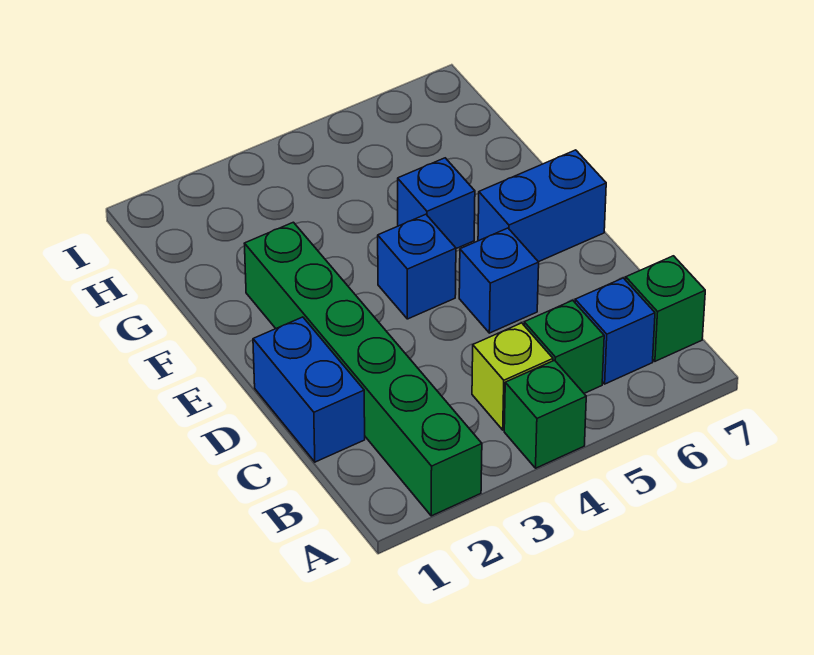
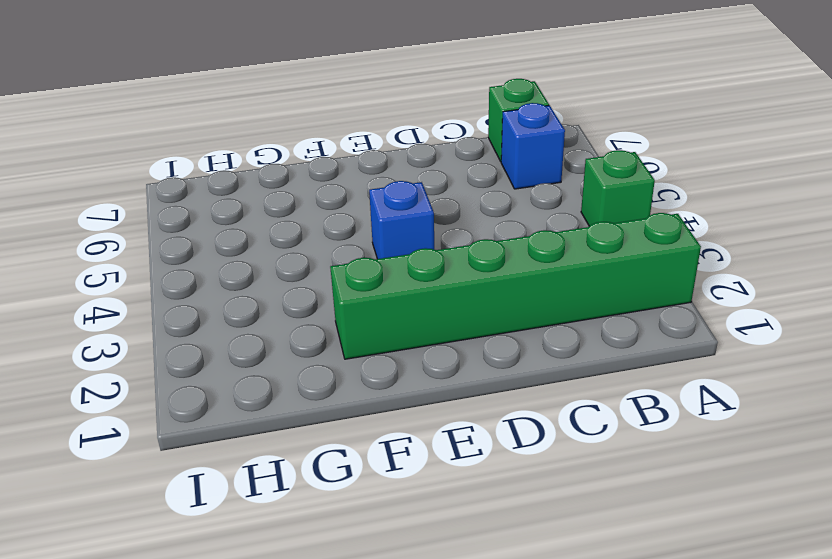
none -> lime 1x1 brick [472,323,553,430]
none -> green 1x1 brick [524,300,604,393]

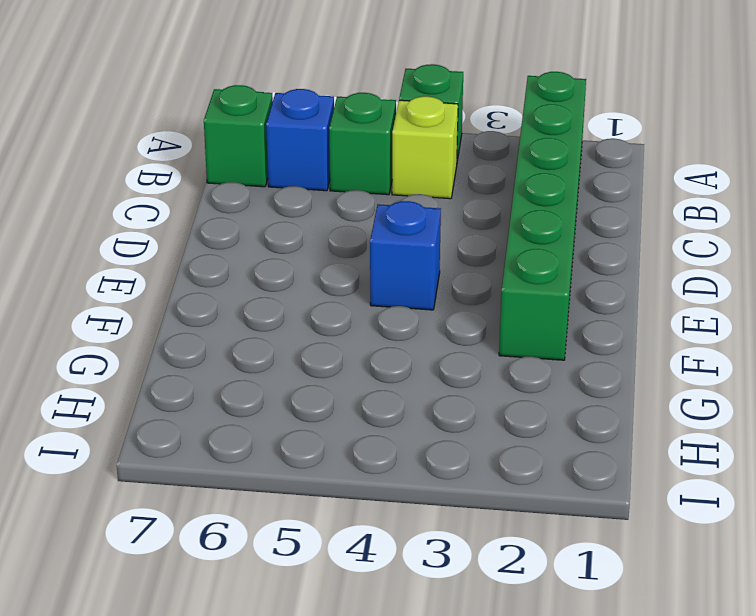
none -> blue 1x2 brick [253,317,365,462]
none -> blue 1x1 brick [459,228,539,333]

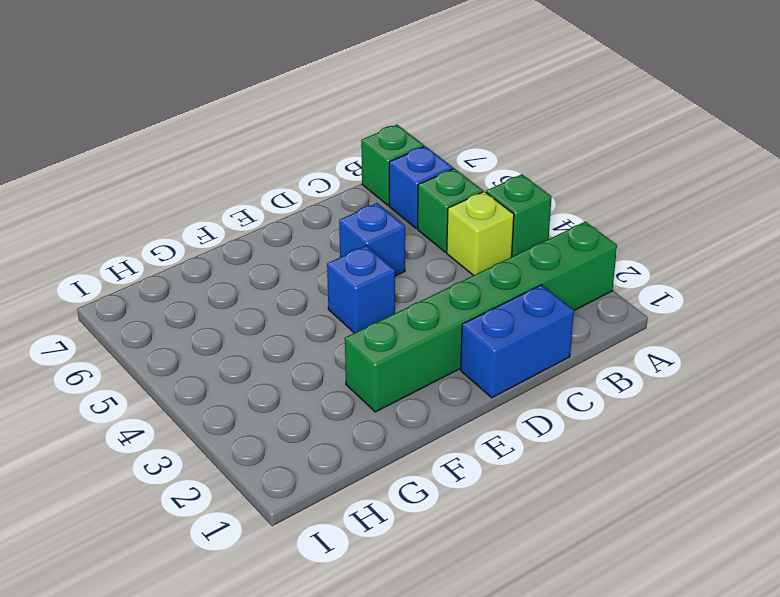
none -> blue 1x2 brick [478,150,606,262]
none -> blue 1x1 brick [398,158,475,249]

